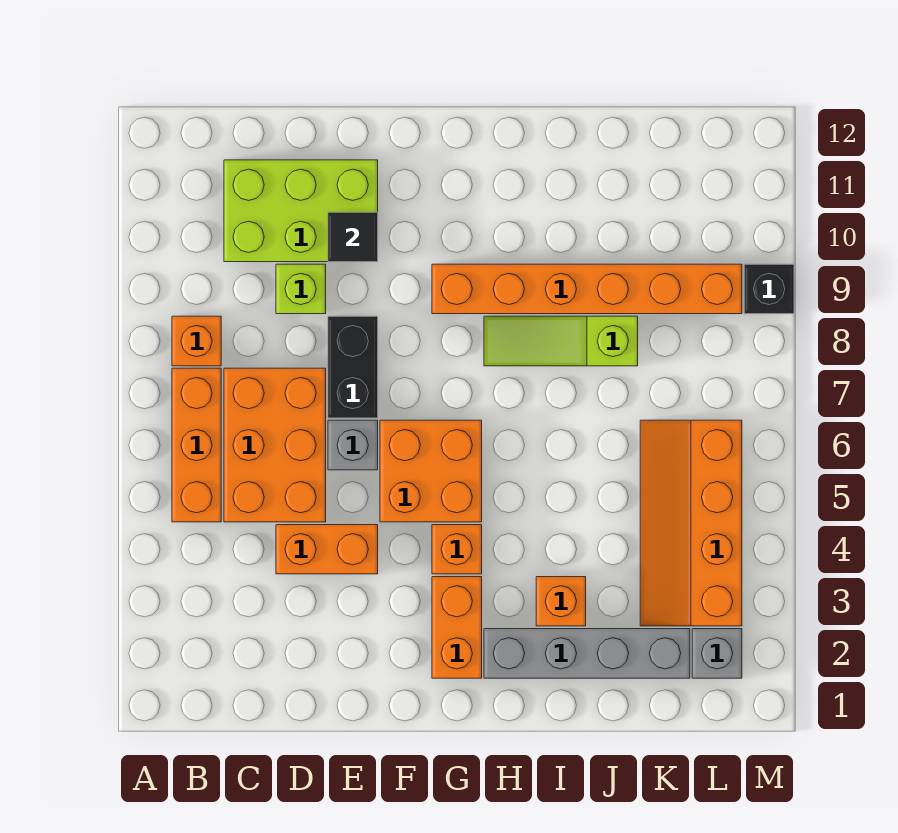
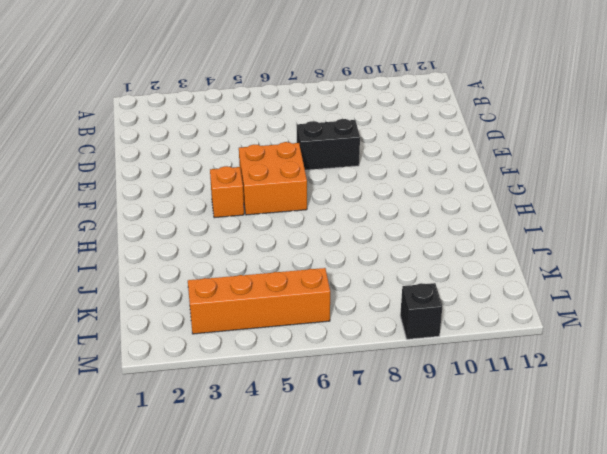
none -> orange 1x3 brick [172,368,221,522]
none -> orange 1x1 brick [172,316,221,366]
none -> orange 2x3 brick [224,368,326,522]

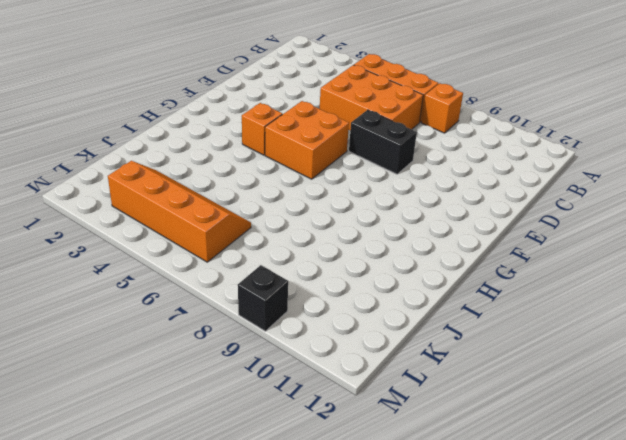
none -> lime 2x3 brick [224,160,378,262]
none -> orange 1x2 brick [276,525,378,574]
none -> lime 1x1 brick [276,264,326,314]

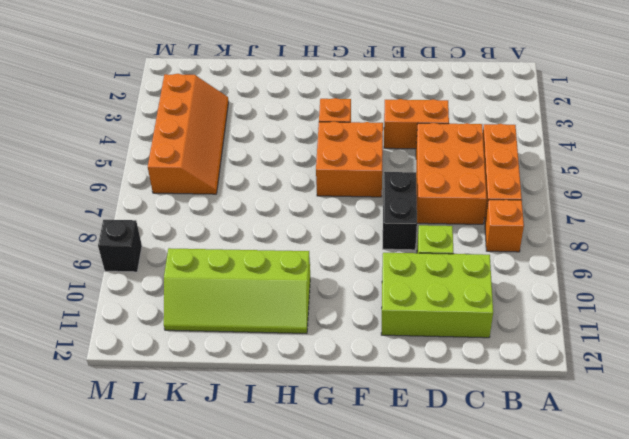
lime 2x4 slope [164,248,310,333] -> none
none -> grey 1x1 brick [328,420,378,470]
none -> orange 1x2 brick [432,577,482,678]
none -> orange 1x6 brick [432,264,742,314]

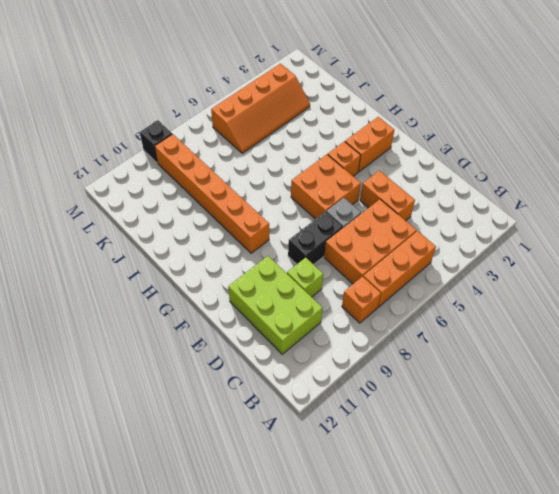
none -> grey 1x4 brick [484,629,690,678]
none -> lime 1x3 slope [484,316,638,366]
none -> orange 1x1 brick [536,577,586,626]

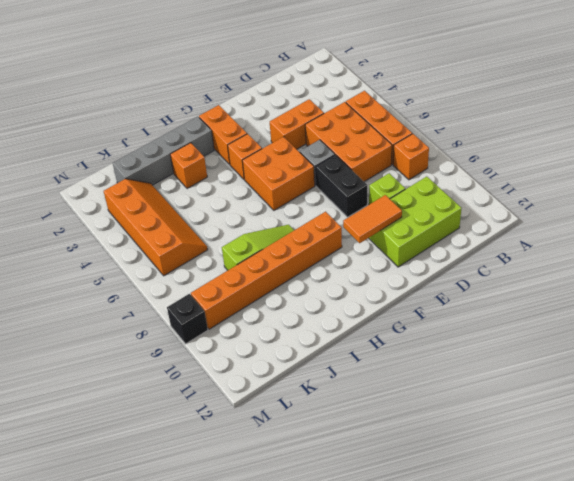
orange 1x2 tile [343,195,402,243] -> black 1x1 tile [328,212,378,262]
none -> grey 1x1 brick [692,629,742,678]

